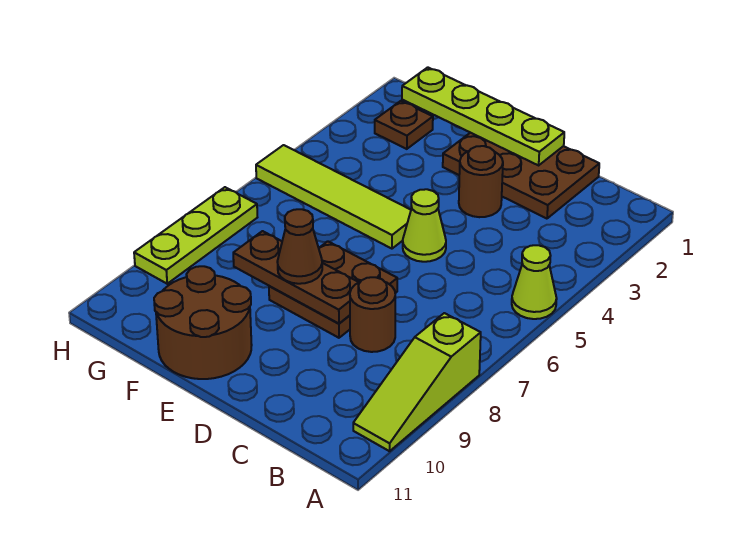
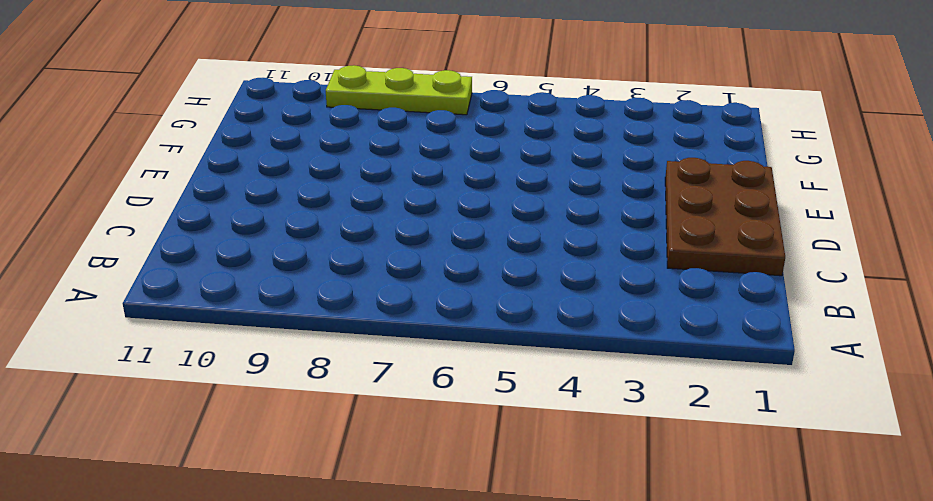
none -> lime 1x1 cone [512,245,557,319]
none -> lime 1x3 slope [353,313,481,451]
none -> brown 1x1 round brick [350,277,395,352]

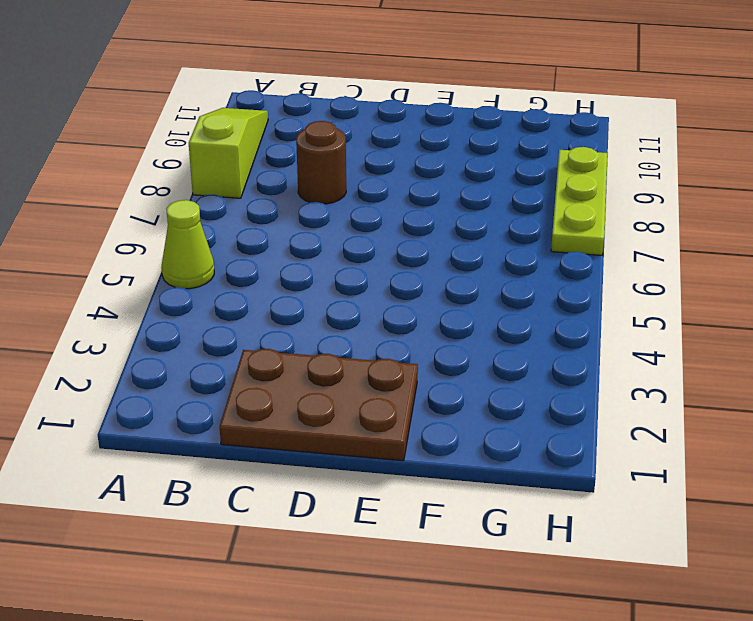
none -> brown 1x1 round brick [459,146,503,217]
none -> lime 1x1 cone [403,189,446,262]
none -> brown 2x2 plate [269,241,397,338]

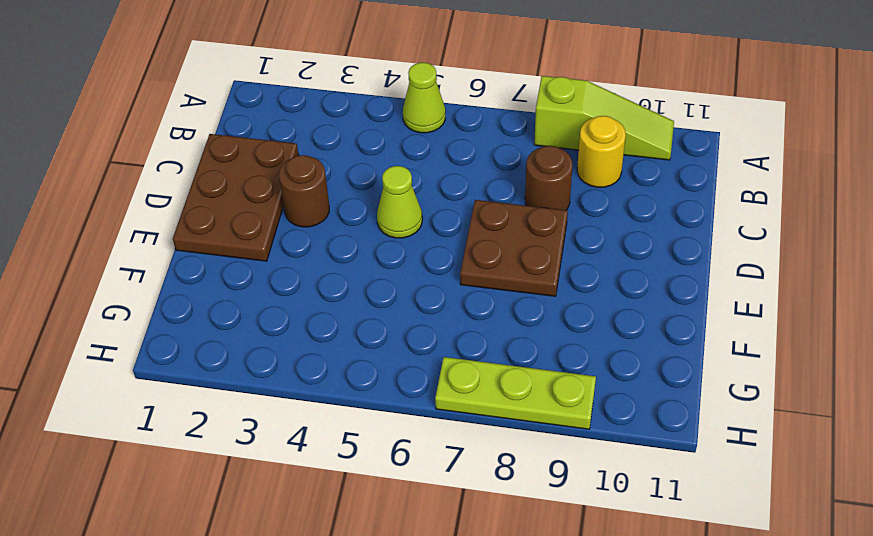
yellow 1x1 round brick [577,116,626,187] -> none
none -> lime 1x4 tile [256,145,411,249]
none -> brown 2x2 round brick [154,266,252,379]
none -> brown 1x1 plate [375,101,433,149]

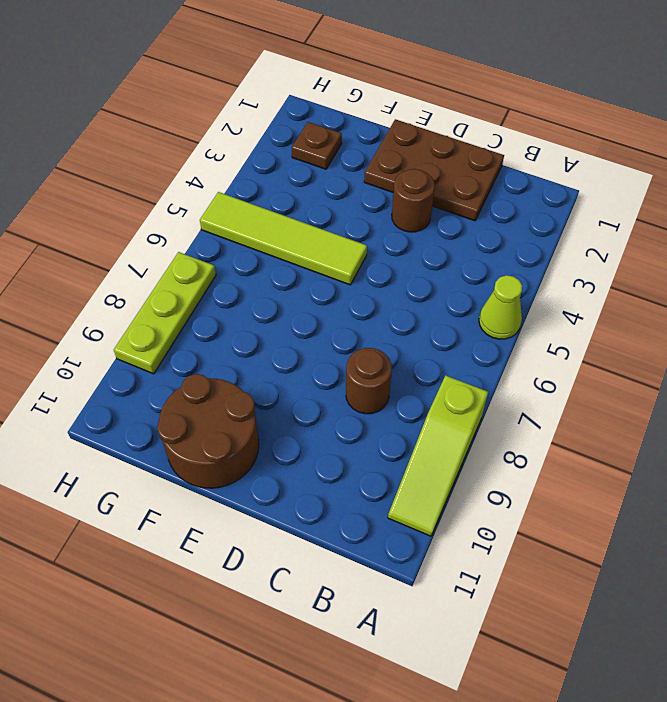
none -> lime 1x1 cone [403,189,446,262]
none -> brown 2x2 plate [269,241,397,338]
none -> lime 1x4 plate [402,67,564,165]

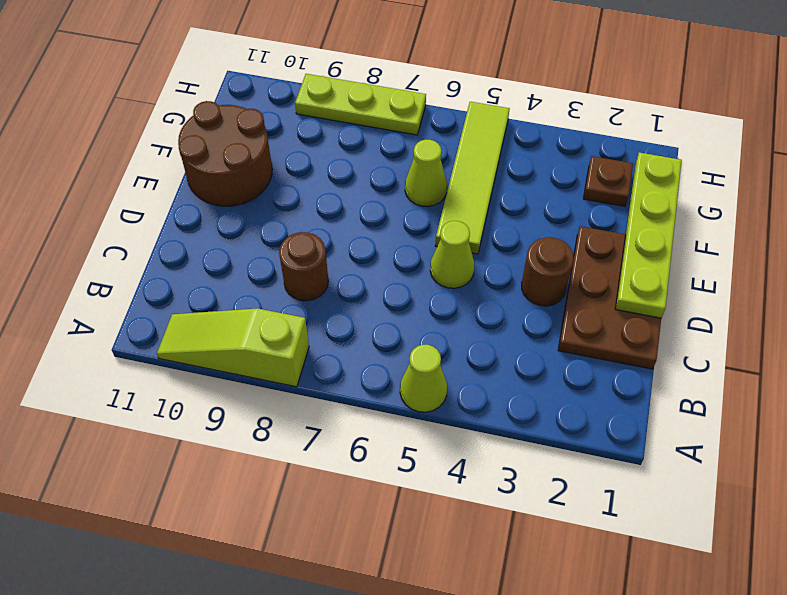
lime 1x1 cone [405,140,447,206] -> none
none -> brown 2x2 plate [269,241,397,338]
none -> brown 1x3 plate [233,231,359,324]
none -> brown 1x1 cone [277,209,322,284]

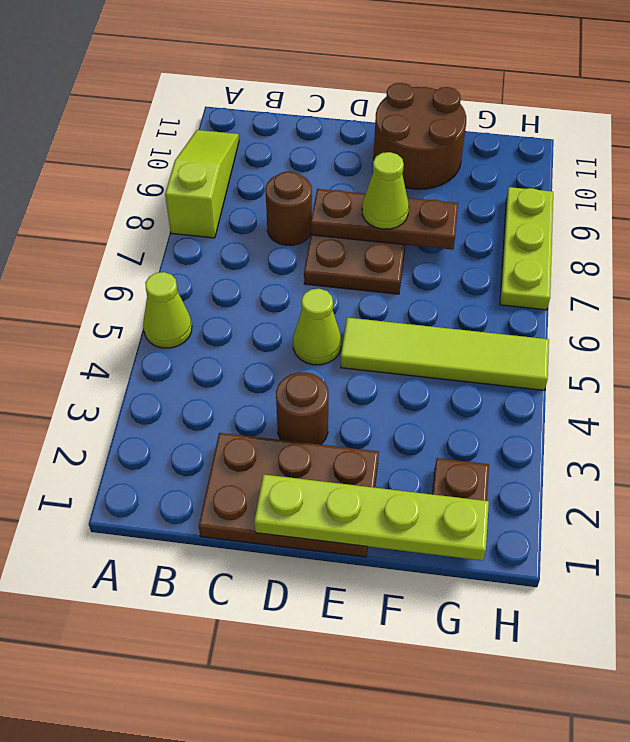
lime 1x1 cone [362,152,409,229] -> brown 1x1 cone [277,209,322,284]

